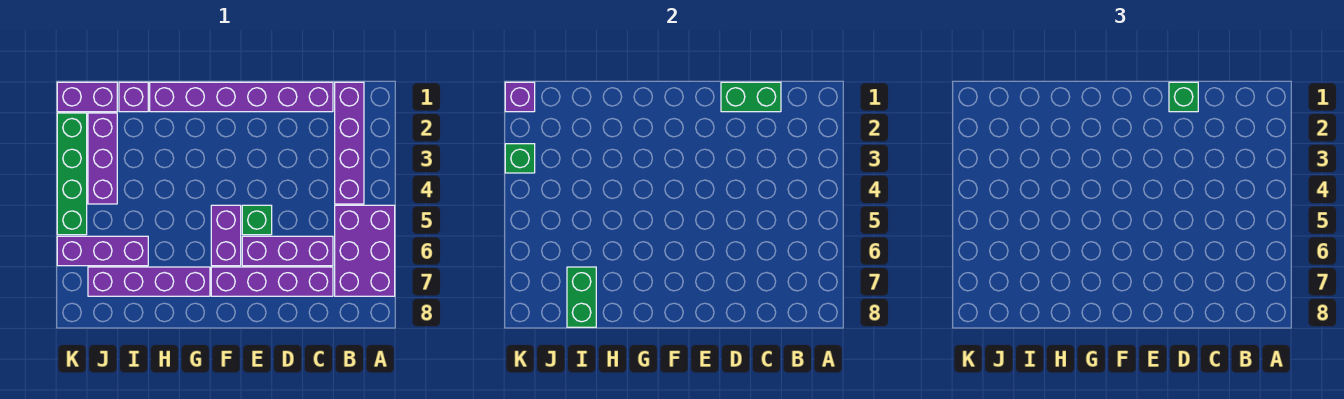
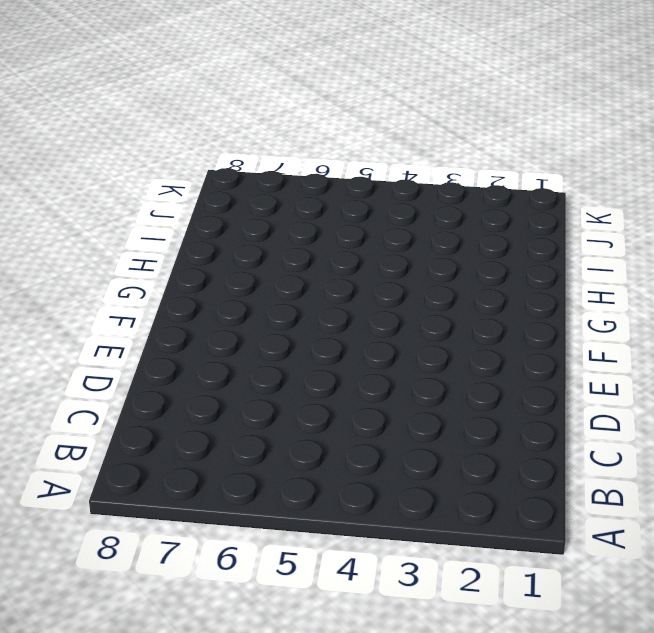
none -> purple 2x3 brick [335,205,395,296]
none -> purple 1x4 brick [335,82,364,204]
none -> purple 1x6 brick [150,82,333,112]

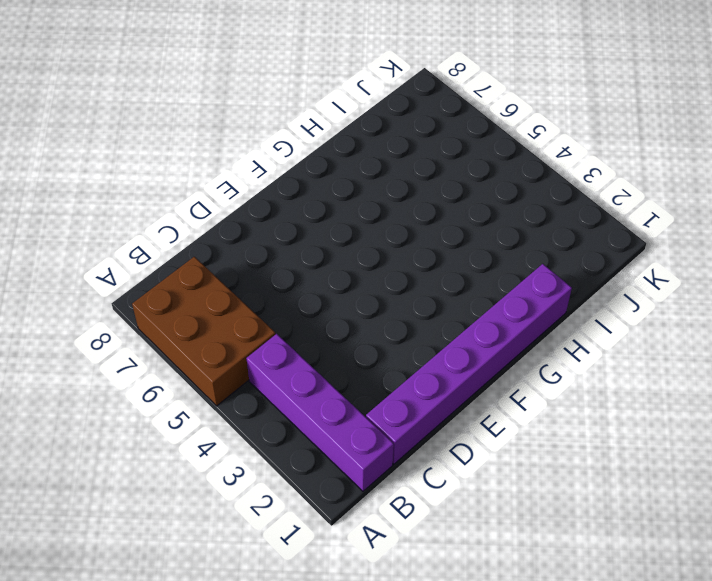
brown 2x3 brick [132,257,276,406] -> purple 2x3 brick [335,205,395,296]
none -> purple 1x3 brick [242,236,333,266]
none -> purple 1x4 brick [211,267,333,296]
none -> green 1x1 brick [242,205,272,235]

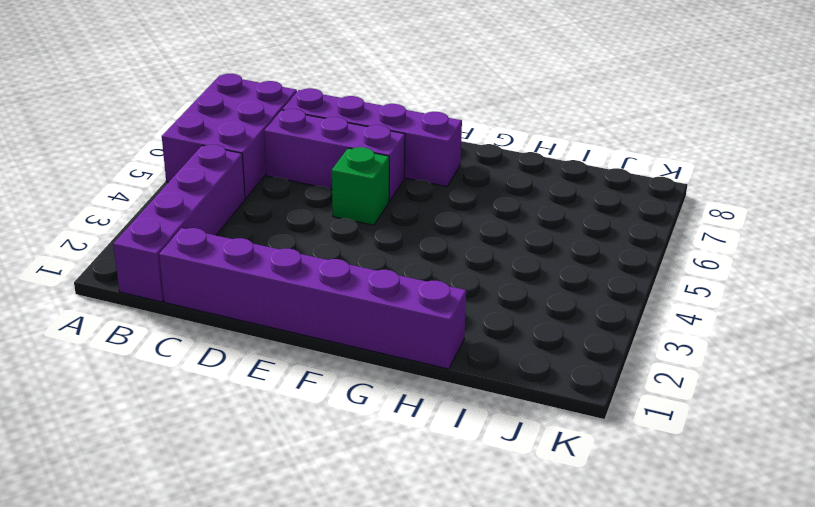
none -> purple 1x2 brick [211,205,241,266]
none -> purple 1x4 brick [88,267,210,296]
none -> purple 1x1 brick [119,82,148,112]

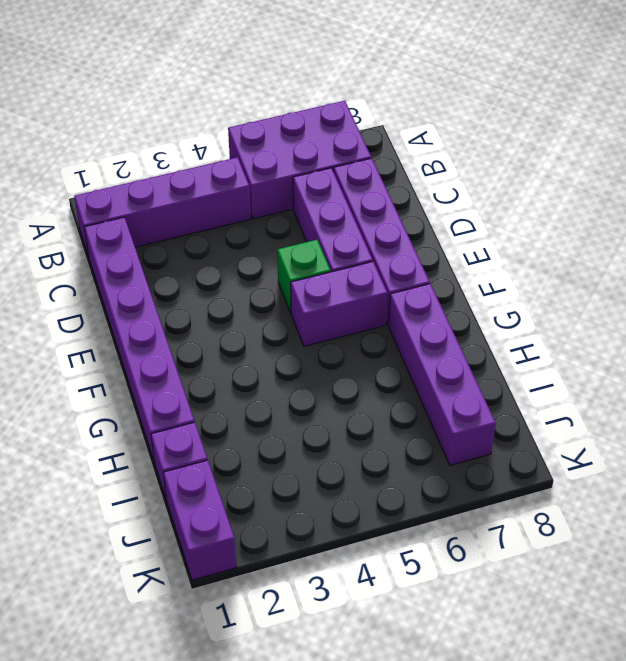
none -> purple 1x3 brick [57,236,148,266]
none -> purple 1x3 brick [88,113,117,204]
none -> green 1x4 brick [57,113,87,235]

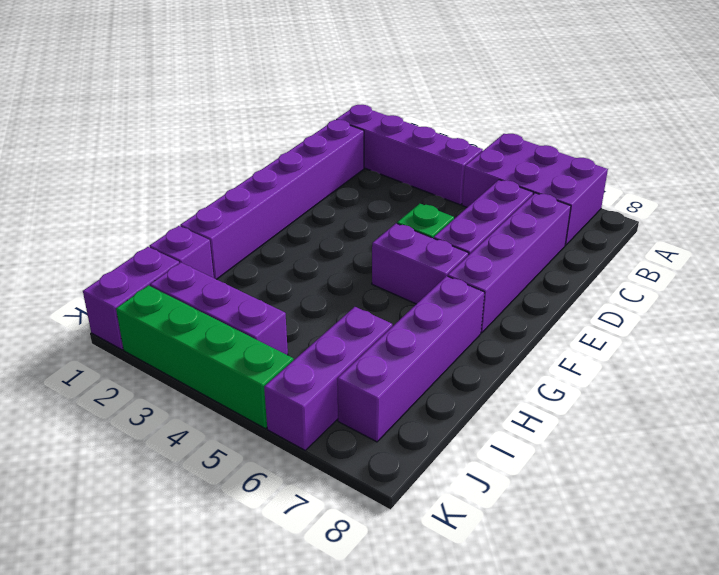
none -> green 1x2 brick [721,82,781,112]
none -> green 1x2 brick [567,267,596,327]
none -> purple 1x1 brick [505,82,535,112]

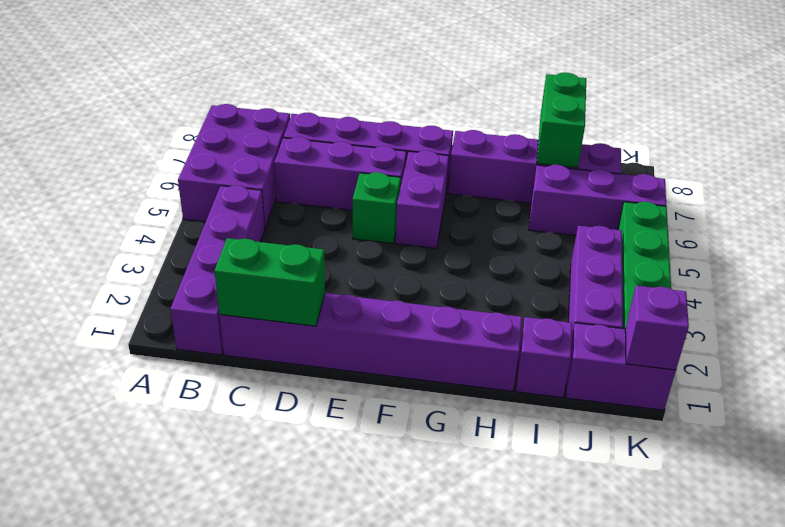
none -> green 1x1 brick [505,144,535,173]
none -> green 1x1 brick [1169,82,1198,112]

